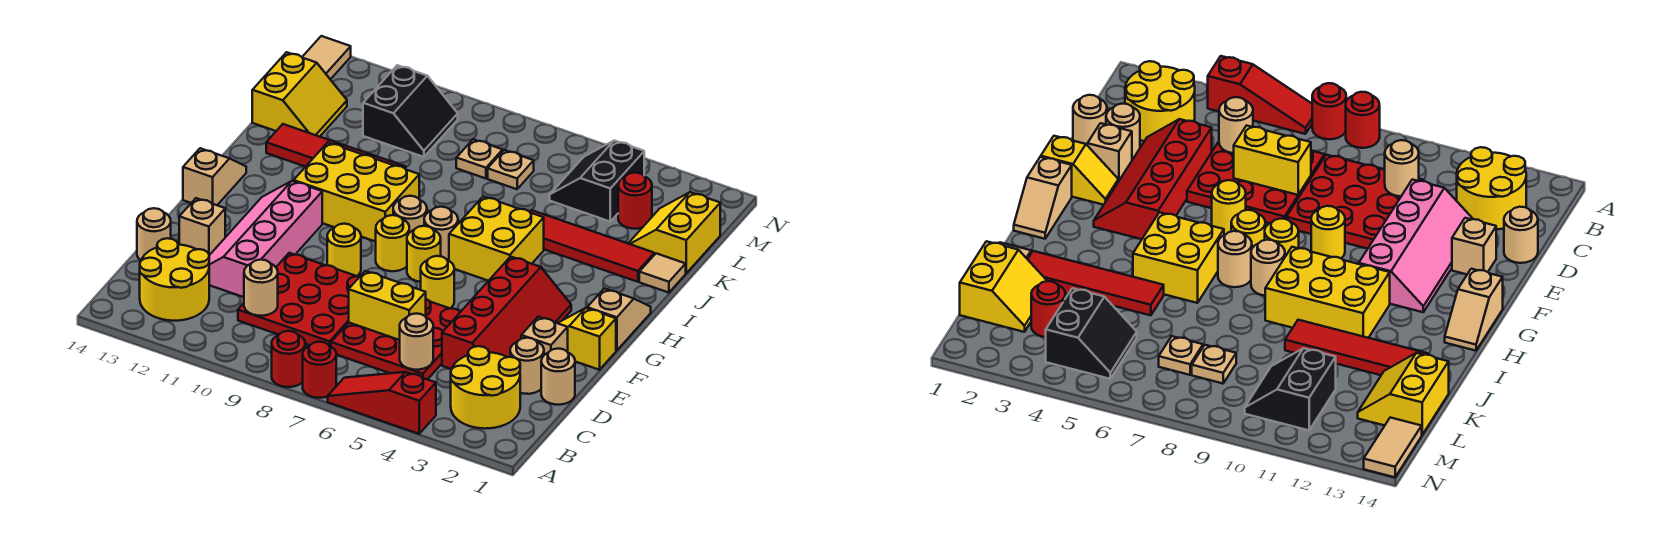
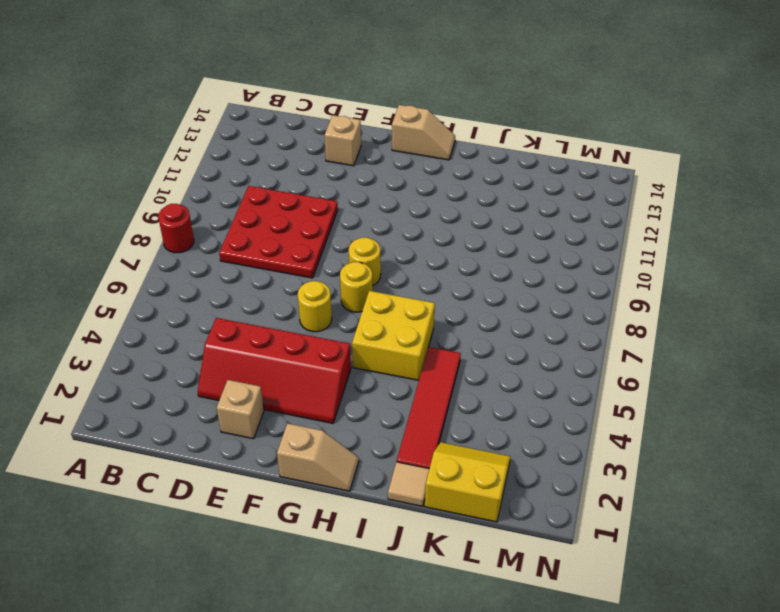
none -> red 1x3 slope [328,372,436,434]
none -> red 1x1 round brick [303,342,336,398]
none -> yellow 2x2 round brick [451,346,520,429]
none -> yellow 2x2 round brick [140,238,209,321]

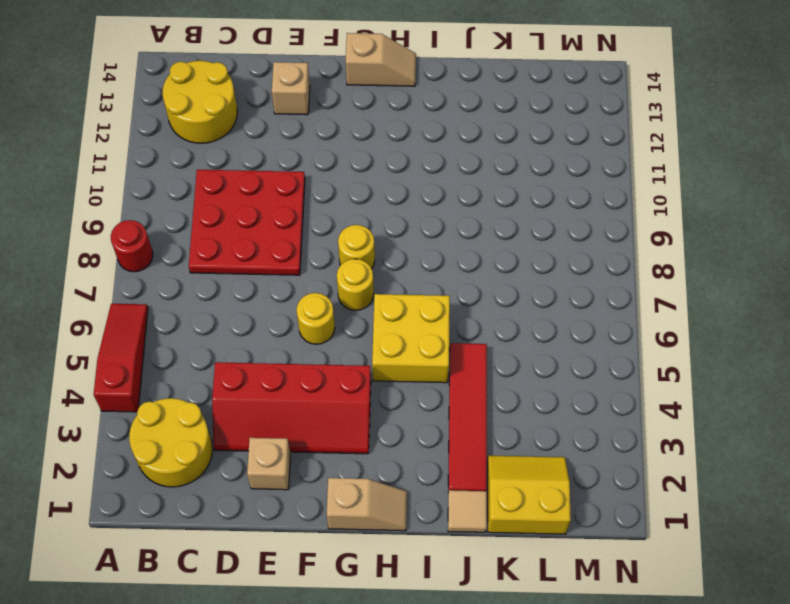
none -> red 1x1 round brick [303,342,336,398]
none -> red 3x3 plate [331,299,460,380]
none -> tan 1x1 round brick [541,349,575,405]
none -> tan 1x1 round brick [510,338,544,394]

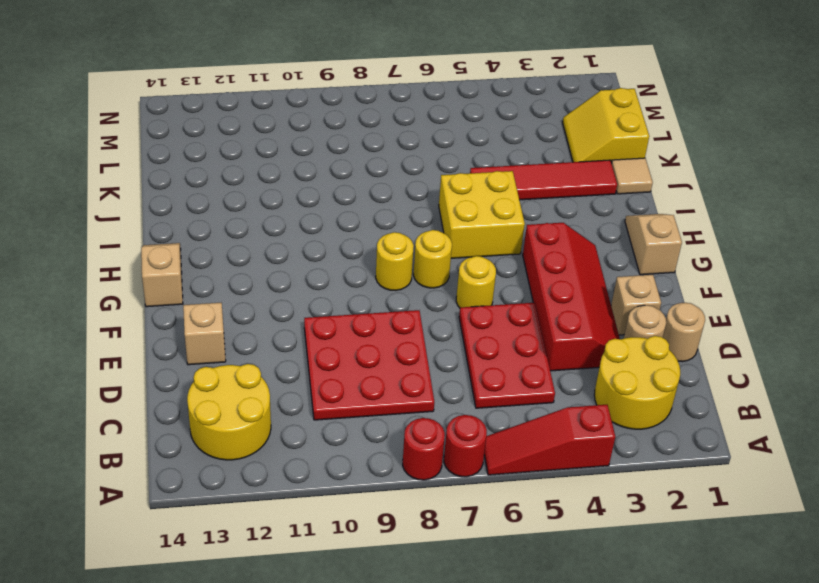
red 2x3 plate [459,303,555,408] -> red 3x3 plate [331,299,460,380]
none -> pink 2x4 slope [209,181,322,297]
none -> tan 1x1 round brick [137,208,171,260]
none -> yellow 1x2 slope [558,308,616,370]
none -> yellow 1x1 round brick [327,224,361,276]

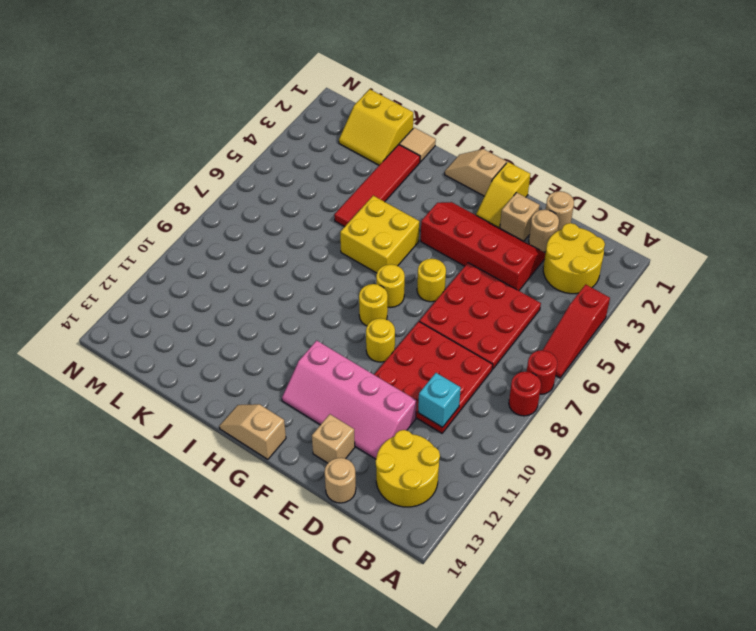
cyan 1x1 brick [418,373,461,427] -> tan 1x1 round brick [244,260,278,316]
none -> tan 1x1 round brick [424,207,458,261]
none -> tan 1x1 round brick [393,196,427,233]
none -> yellow 2x3 brick [294,142,419,242]
none -> red 1x4 tile [266,124,406,169]

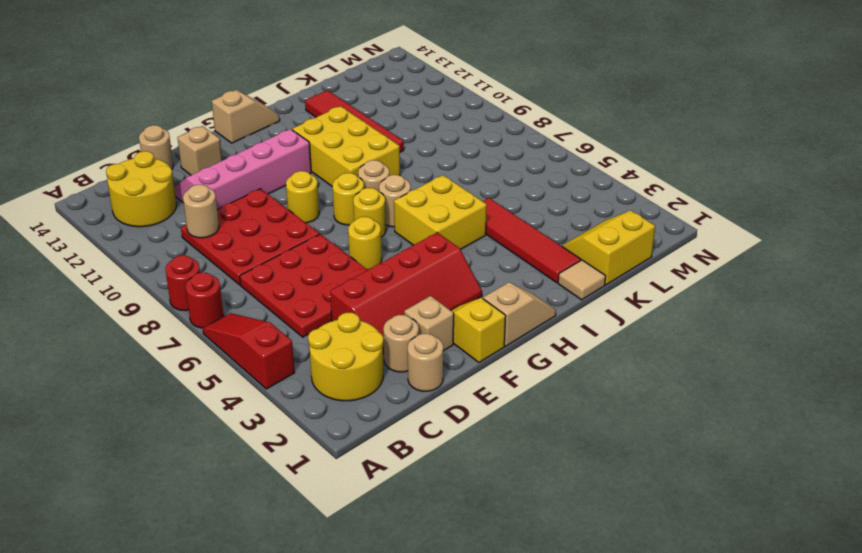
none -> yellow 2x2 slope [252,52,347,137]
none -> red 1x1 round brick [618,173,652,229]
none -> black 2x2 slope [550,141,644,221]
none -> tan 1x1 plate [488,150,534,189]

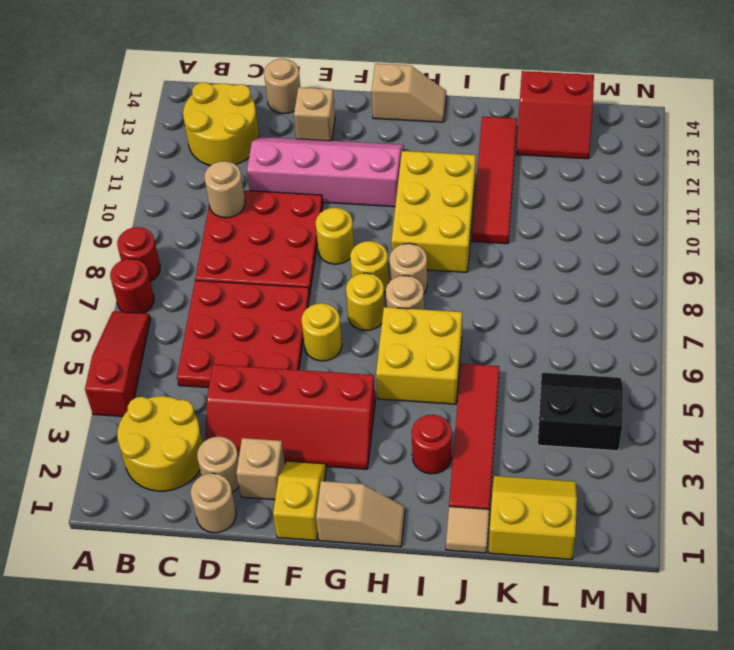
red 1x1 round brick [412,415,452,474] -> red 1x1 round brick moved to [618,173,652,229]
red 2x2 slope [516,71,594,159] -> yellow 2x2 slope [252,52,347,137]
none -> tan 1x1 plate [488,150,534,189]
none -> tan 1x1 plate [456,139,503,178]
none -> black 2x2 slope [363,65,458,157]
none -> tan 1x2 tile [302,36,351,80]

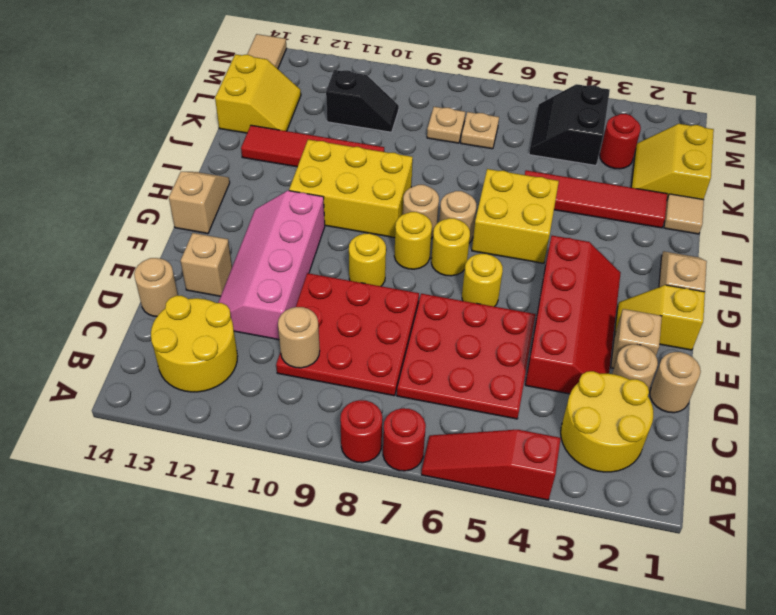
black 1x2 slope [326,70,399,132] -> black 2x2 slope [363,65,458,157]
none -> tan 1x1 round brick [400,313,433,370]
none -> yellow 1x2 brick [349,271,426,340]

